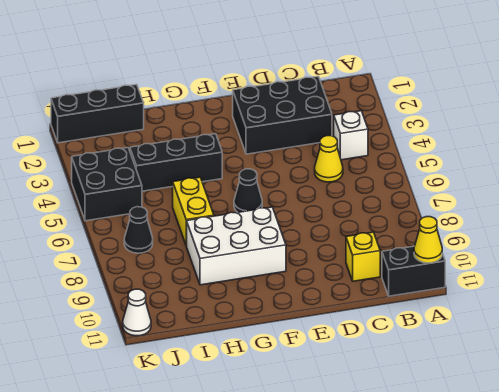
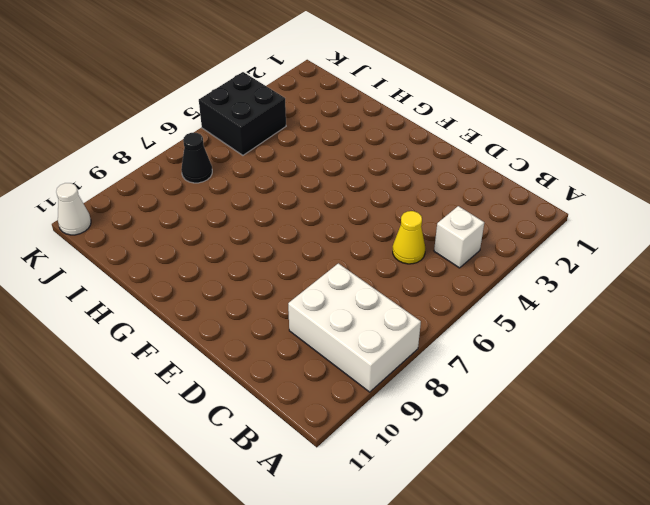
white 2x3 brick [288,263,421,392] -> white 2x3 brick moved to [187,207,286,285]
none -> black 1x2 brick [382,246,445,296]
none -> black 2x3 brick [233,76,332,154]
none -> yellow 1x1 brick [346,232,380,281]

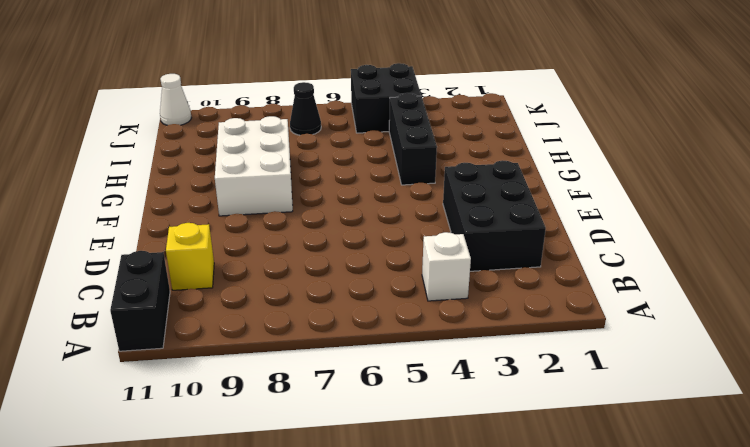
none -> yellow 1x1 cone [315,136,343,182]
none -> black 1x1 cone [234,169,262,212]
none -> yellow 1x2 brick [173,177,214,246]

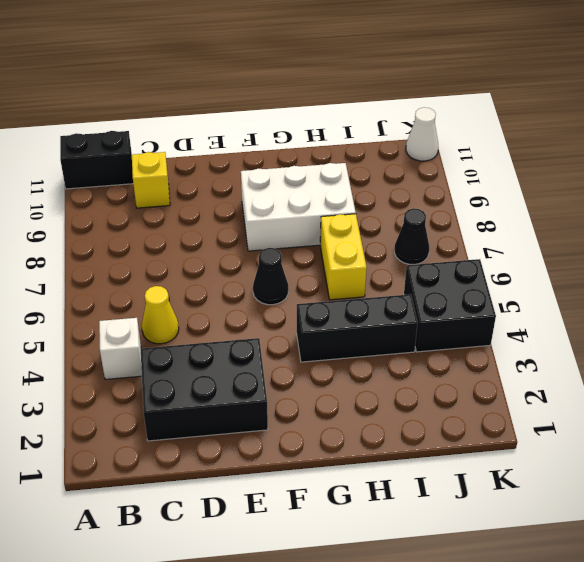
none -> black 1x3 brick [51,84,144,143]
none -> yellow 1x1 cone [414,217,442,263]

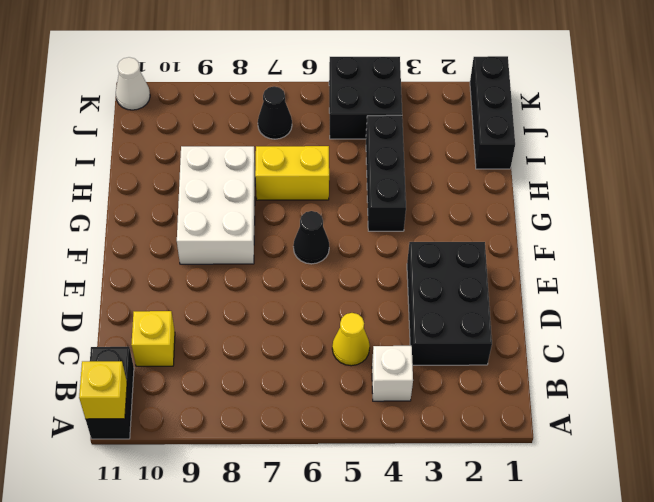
yellow 1x1 brick [79,361,127,419] -> yellow 1x1 cone [414,217,442,263]

